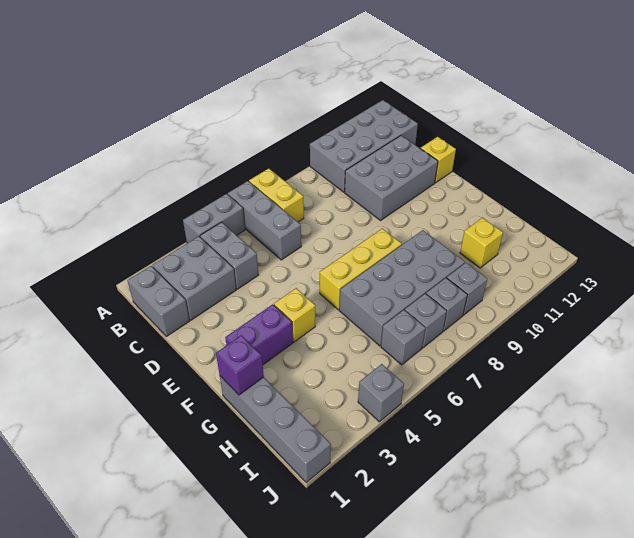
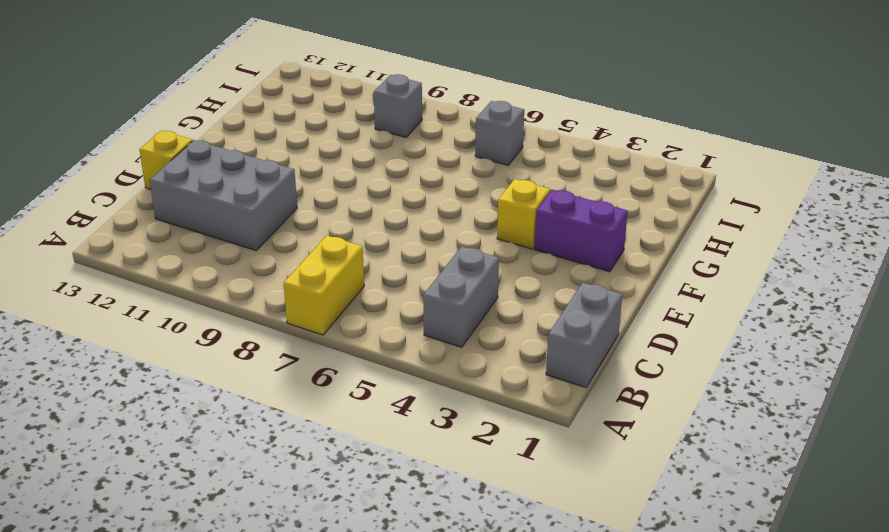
none -> grey 1x2 brick [183,194,245,243]
none -> grey 1x3 brick [228,181,301,260]
none -> grey 2x4 brick [310,100,418,192]

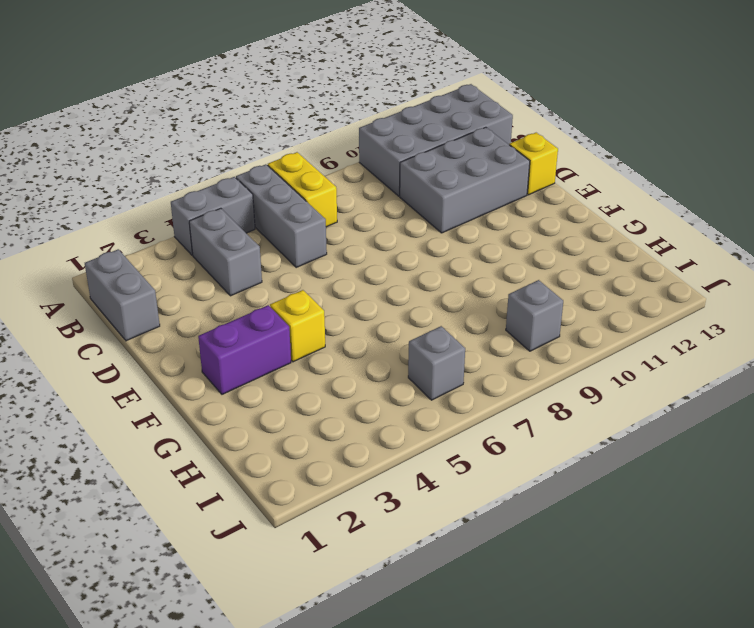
none -> grey 2x2 brick [152,236,236,320]
none -> yellow 1x3 brick [320,228,402,310]
none -> grey 1x4 brick [220,376,331,483]

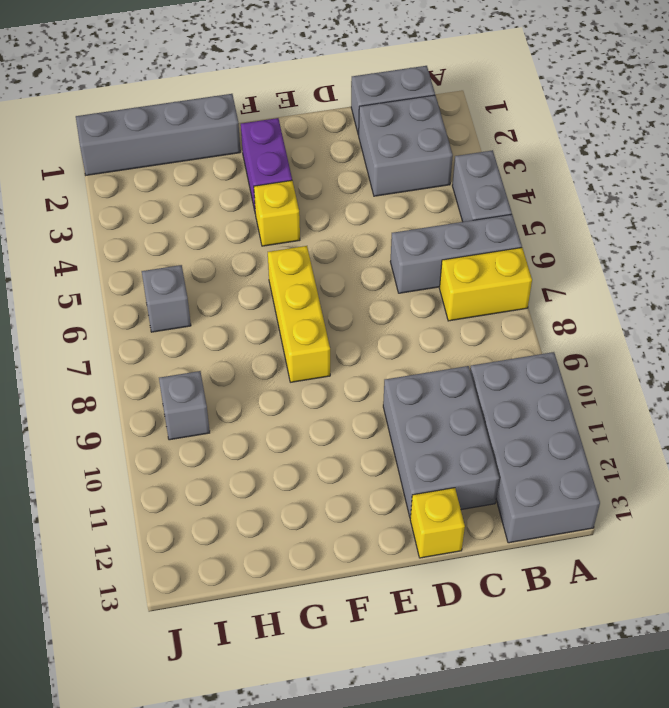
none -> grey 1x2 brick [200,222,259,289]
none -> grey 2x4 brick [339,230,465,346]
none -> yellow 1x1 brick [460,218,503,268]

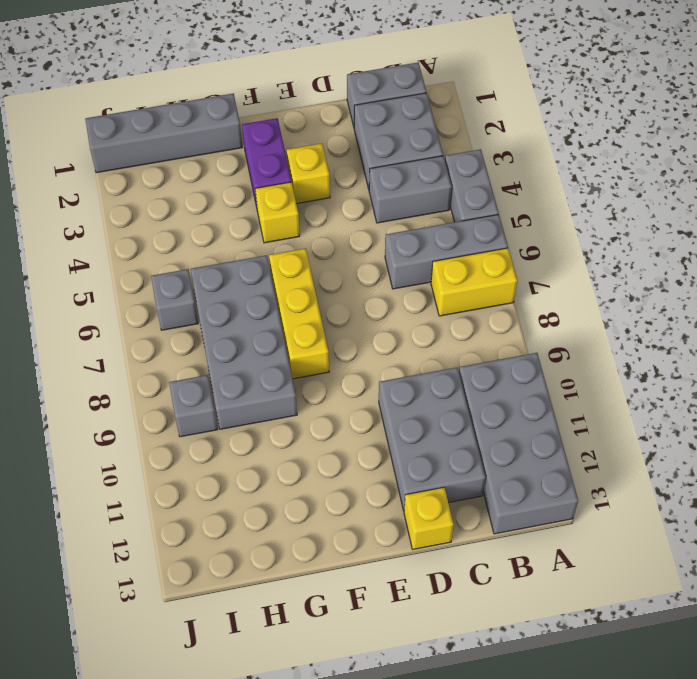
yellow 1x1 brick [287,143,330,204] -> yellow 1x1 brick moved to [460,218,503,268]
none -> grey 1x1 brick [405,294,447,348]
none -> grey 1x1 brick [426,278,467,331]
none -> grey 1x1 brick [358,364,404,422]

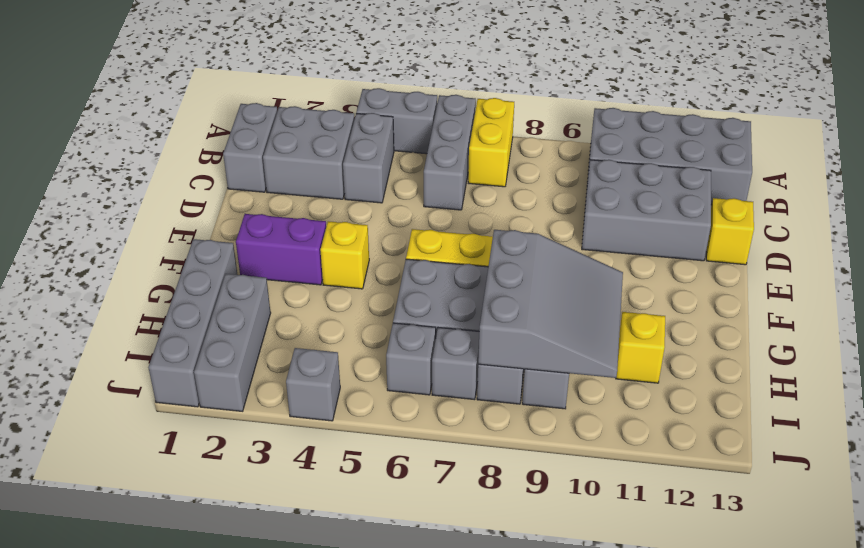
grey 3x3 slope [478,230,623,378] -> none
grey 1x3 brick [194,274,271,411] -> none
none -> purple 1x1 brick [216,335,264,395]

